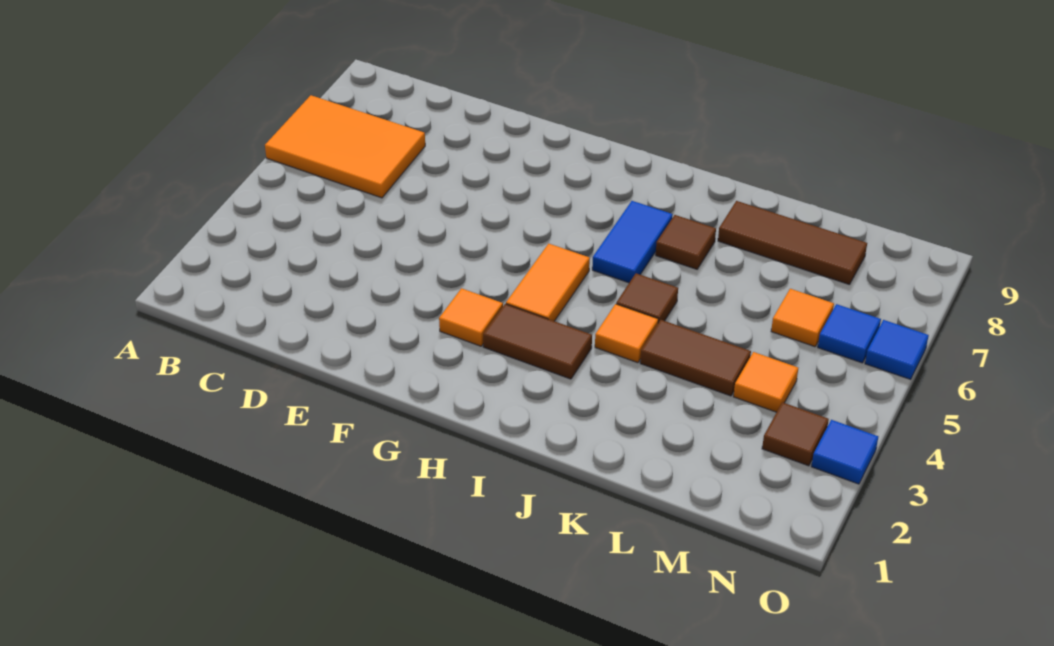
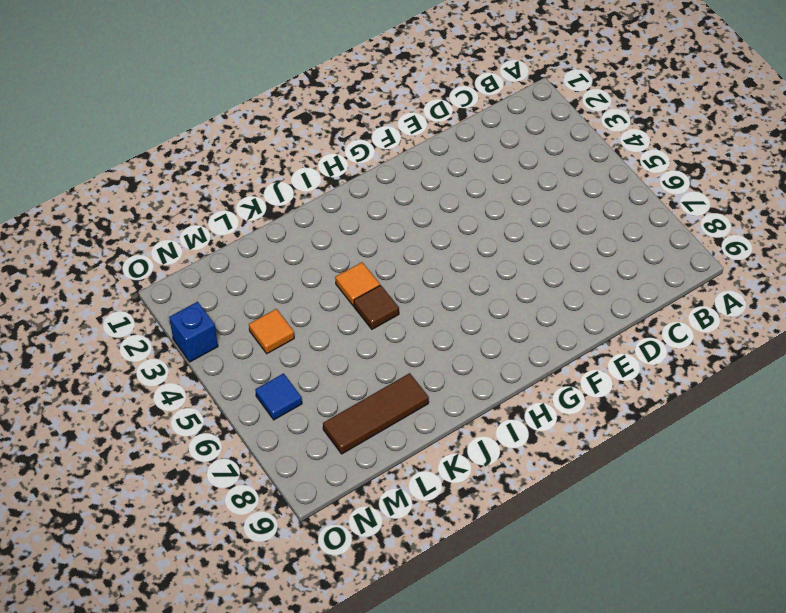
blue 1x1 brick [169,302,218,362] -> blue 1x1 tile [811,420,878,484]
none -> orange 2x3 tile [265,95,425,198]
none -> orange 1x1 tile [439,288,503,346]
none -> brown 1x2 tile [483,304,592,379]

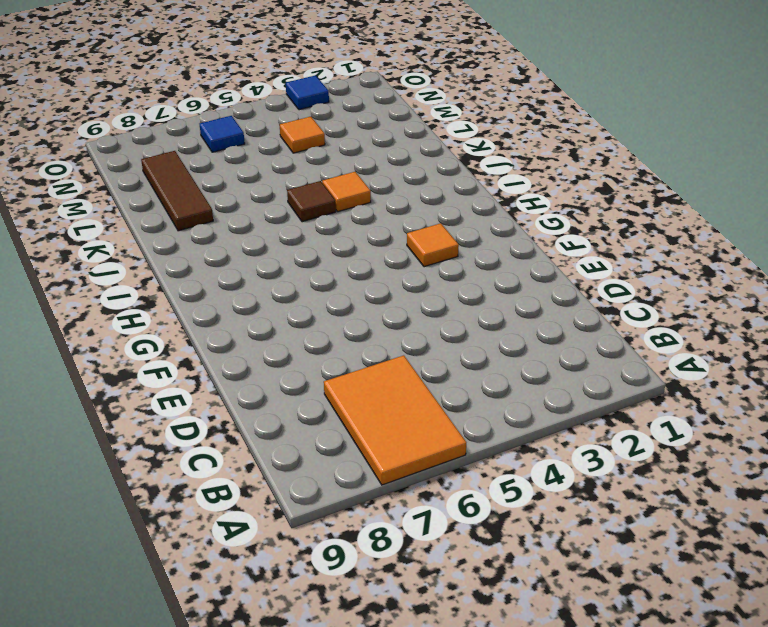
none -> brown 1x2 tile [483,304,592,379]
none -> orange 1x2 tile [506,244,590,321]
none -> blue 1x2 tile [592,201,673,283]

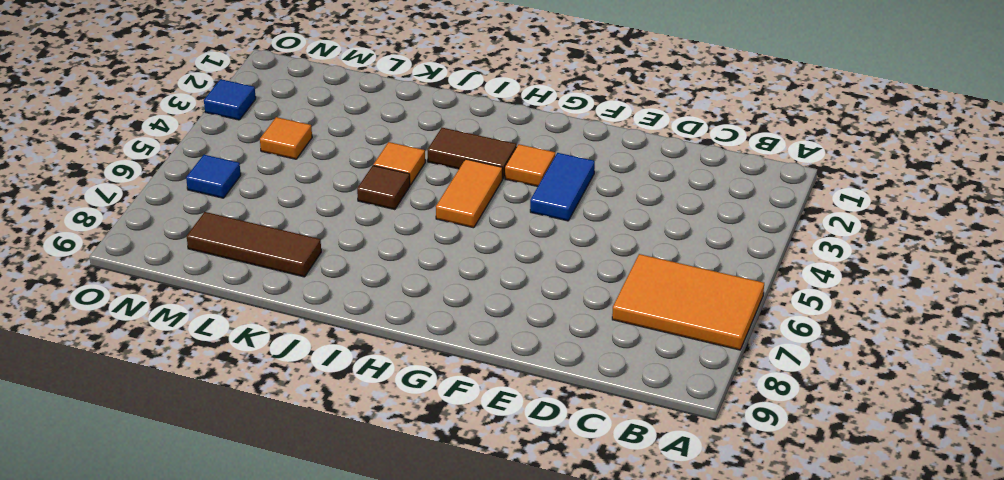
blue 1x2 tile [530,153,595,221] -> blue 1x2 tile moved to [592,201,673,283]
none -> brown 1x1 tile [656,215,716,269]
none -> brown 1x2 tile [640,320,751,396]
none -> orange 1x1 tile [771,289,834,347]

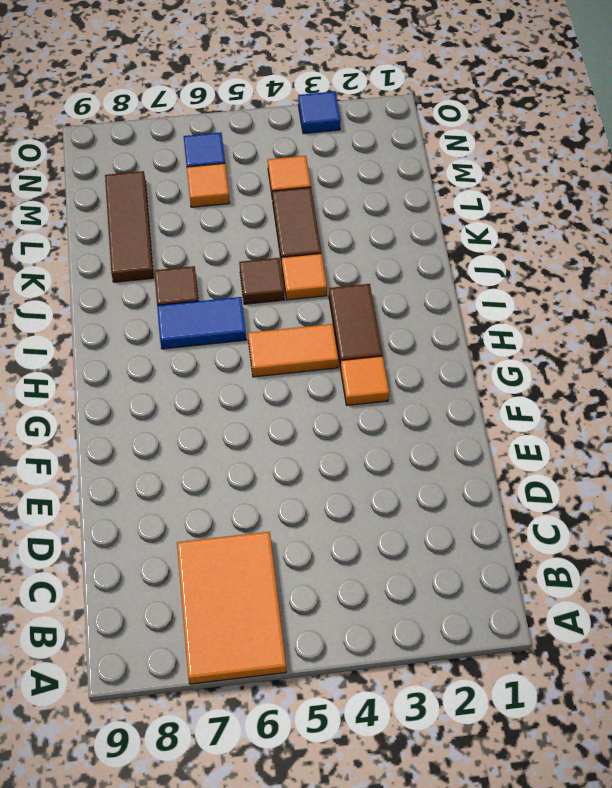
none -> brown 1x1 tile [762,402,829,466]
none -> blue 1x1 tile [865,320,929,379]

